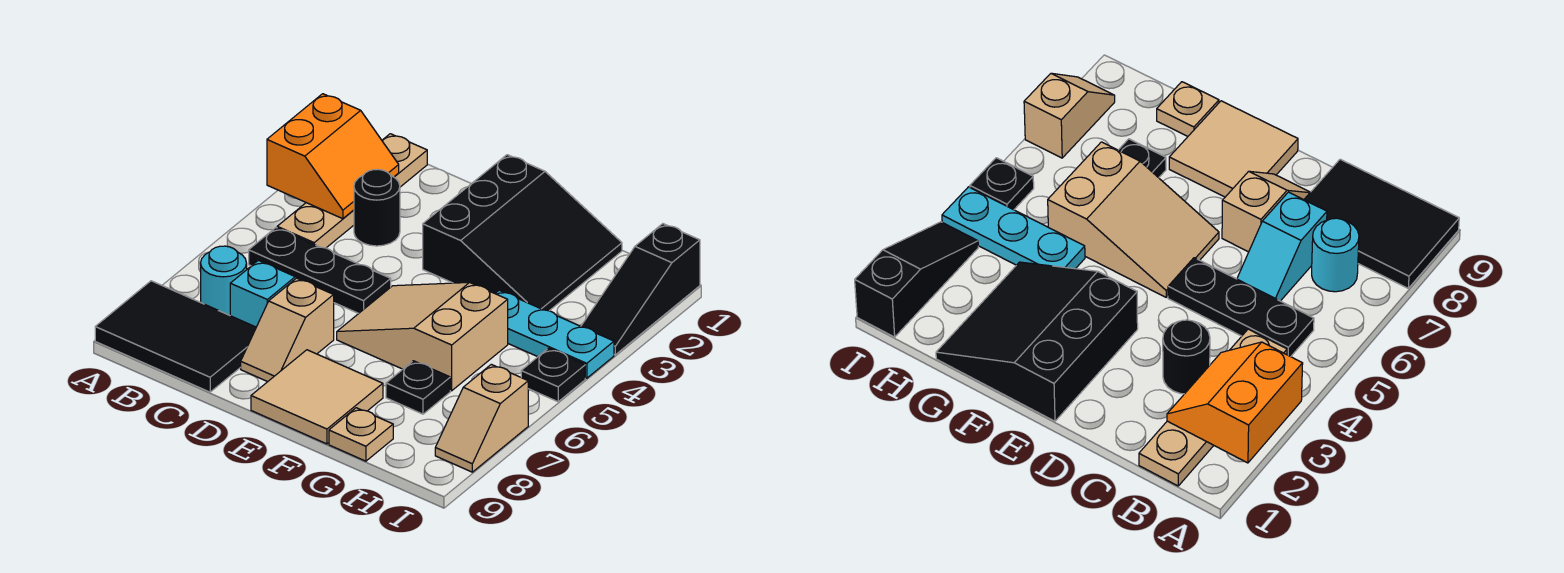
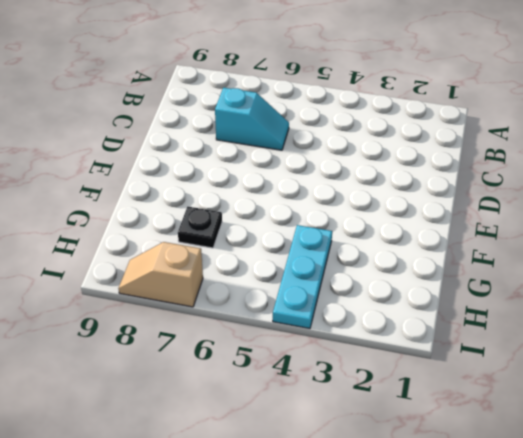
none -> black 2x3 tile [95,281,256,392]
none -> tan 1x4 plate [277,134,427,248]
none -> black 1x3 plate [249,228,391,313]

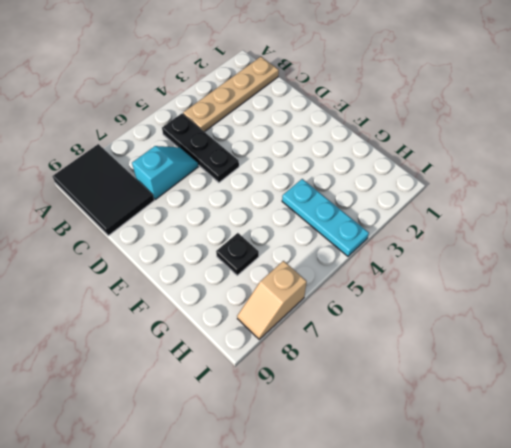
none -> cyan 1x1 round brick [201,246,247,315]
none -> black 1x1 round brick [354,169,400,246]
none -> tan 1x2 slope [241,278,334,382]

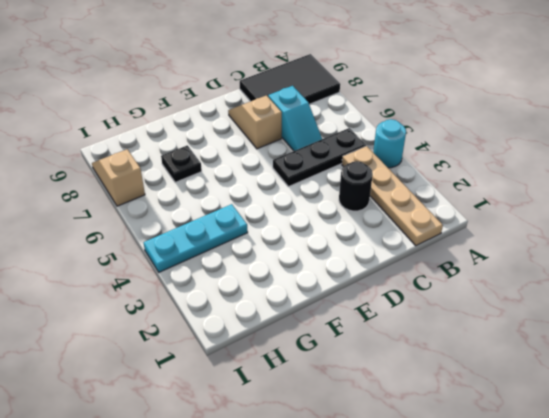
cyan 1x1 round brick [373,119,406,168] -> cyan 1x1 round brick moved to [201,246,247,315]
none -> black 3x3 slope [423,155,622,311]
none -> tan 2x3 slope [337,283,508,391]
none -> tan 2x2 tile [251,350,383,444]

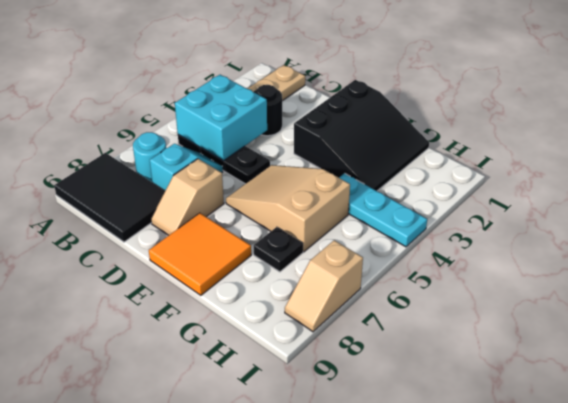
cyan 2x2 brick [175,75,267,161] -> none
orange 2x2 tile [149,213,251,295] -> tan 2x2 tile [251,350,383,444]
none -> tan 1x1 plate [329,408,393,461]
none -> black 1x3 slope [581,224,700,355]
none -> black 1x1 plate [521,348,585,402]

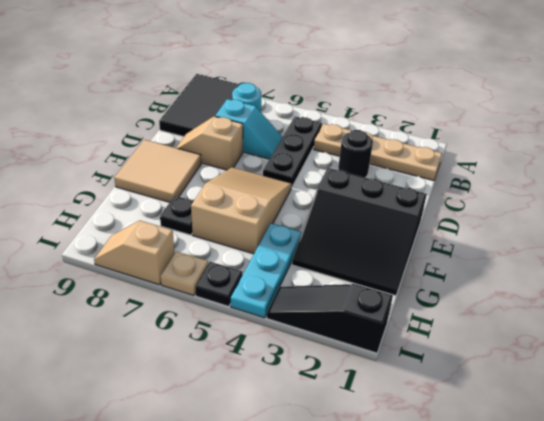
tan 1x1 plate [160,251,208,296] -> tan 1x1 plate moved to [329,408,393,461]
none -> orange 2x2 slope [267,94,399,219]

